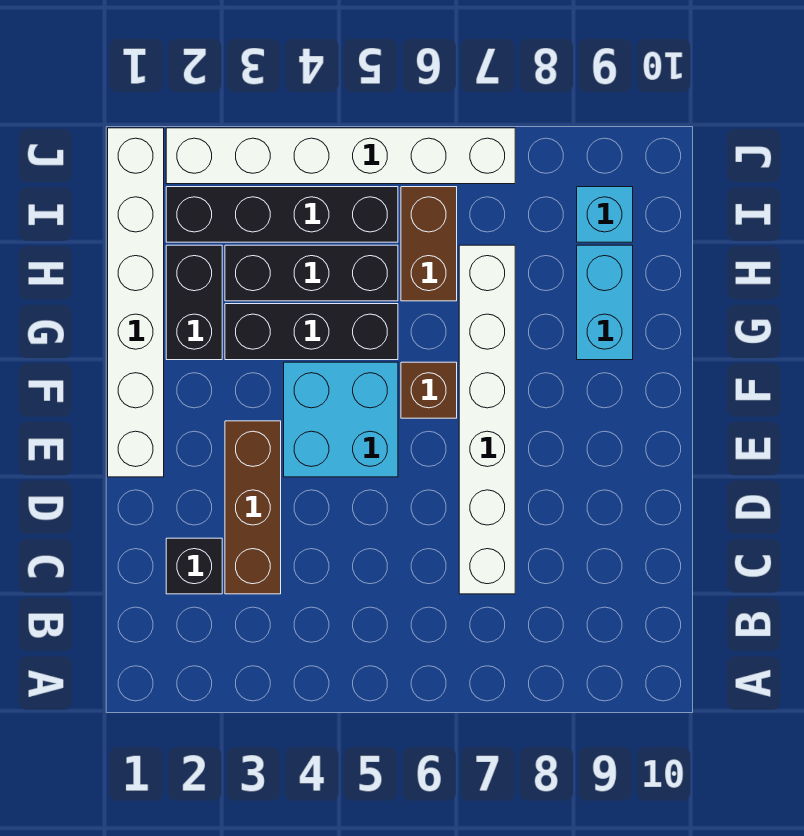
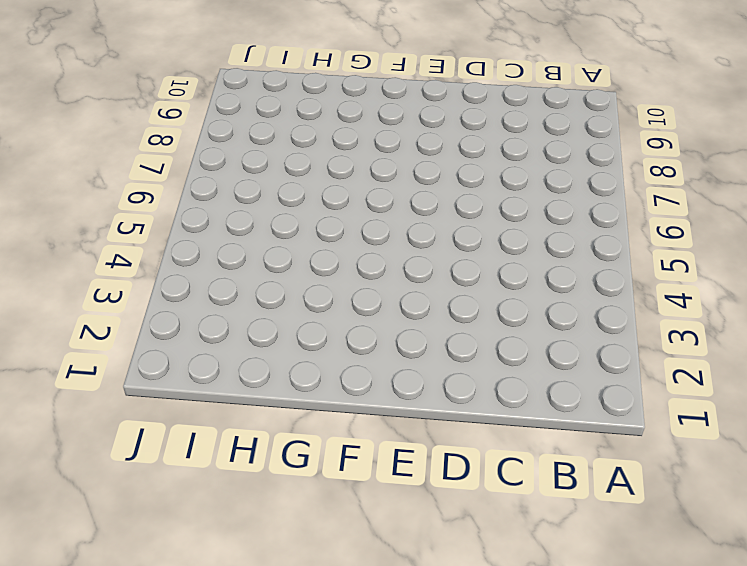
none -> black 1x1 brick [166,538,222,594]
none -> brown 1x3 brick [225,421,281,594]
none -> white 1x6 brick [459,245,515,594]

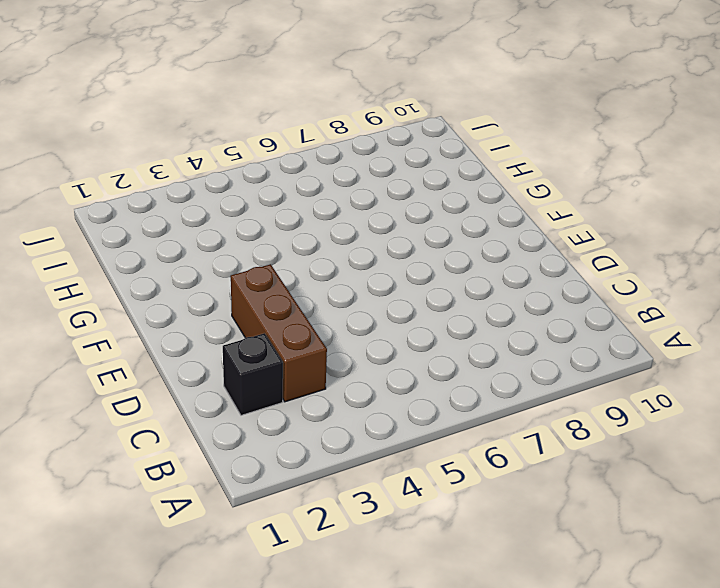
none -> white 1x6 brick [459,245,515,594]
none -> white 1x6 brick [108,128,164,477]
none -> cyan 2x2 brick [284,362,398,477]

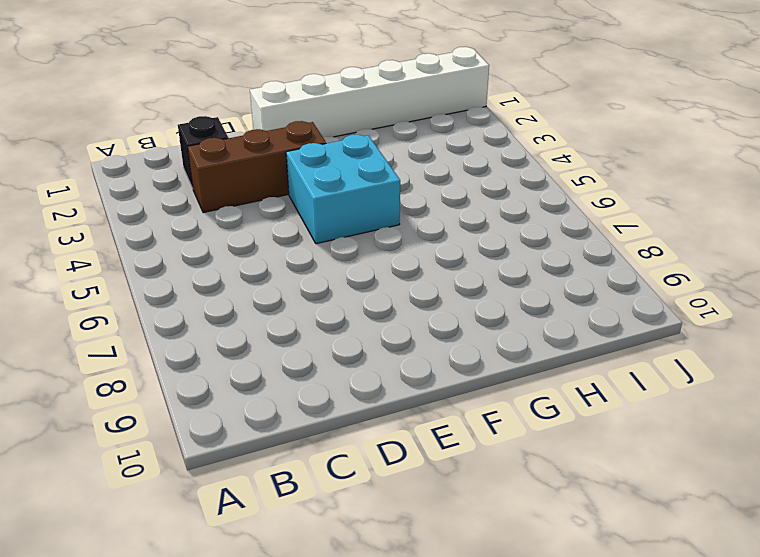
none -> white 1x6 brick [459,245,515,594]
none -> brown 1x1 brick [401,362,457,418]
none -> black 1x2 brick [166,245,222,360]

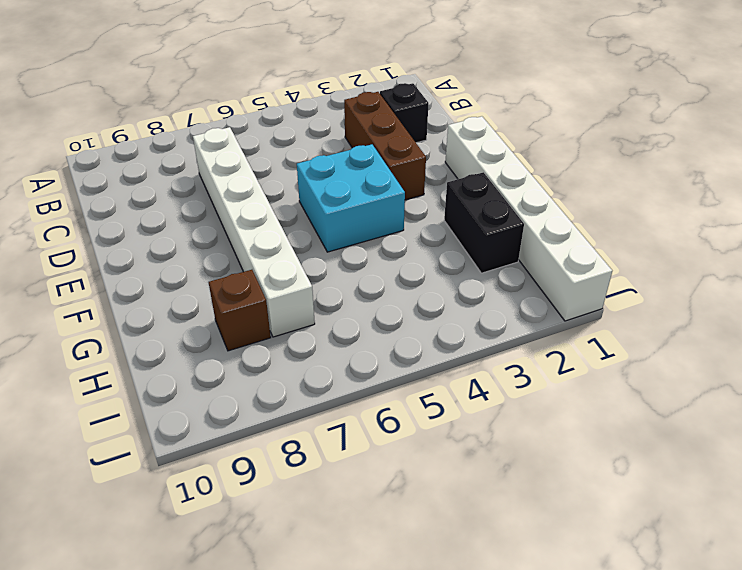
brown 1x1 brick [209,270,271,351] -> brown 1x1 brick moved to [401,362,457,418]
none -> black 1x3 brick [225,304,398,360]
none -> cyan 1x2 brick [577,245,633,360]
none -> black 1x3 brick [225,245,398,301]

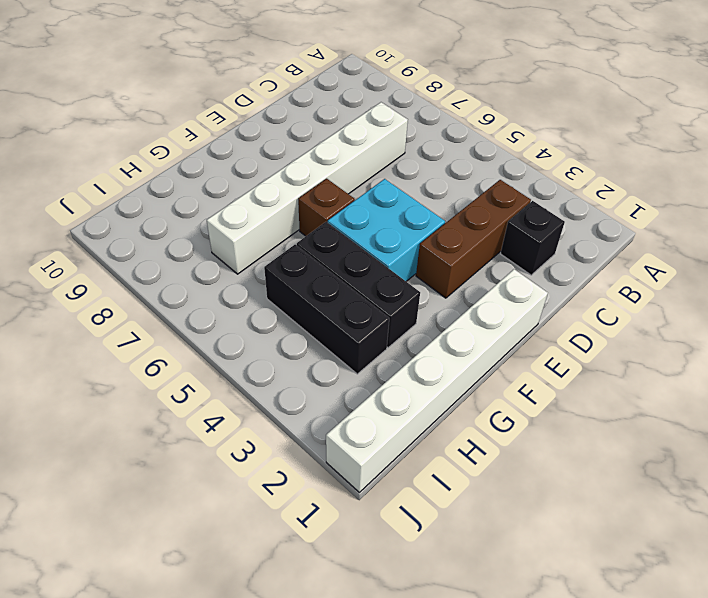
none -> black 1x2 brick [166,245,222,360]
none -> cyan 1x2 brick [577,245,633,360]
none -> brown 1x2 brick [401,187,457,301]

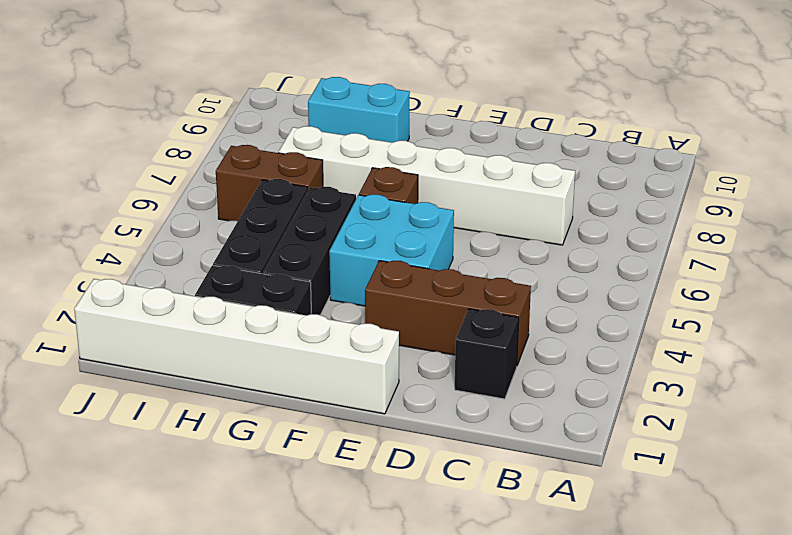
none -> black 1x4 brick [166,187,398,242]
none -> cyan 1x1 brick [577,187,633,242]
none -> white 1x6 brick [166,128,515,184]

